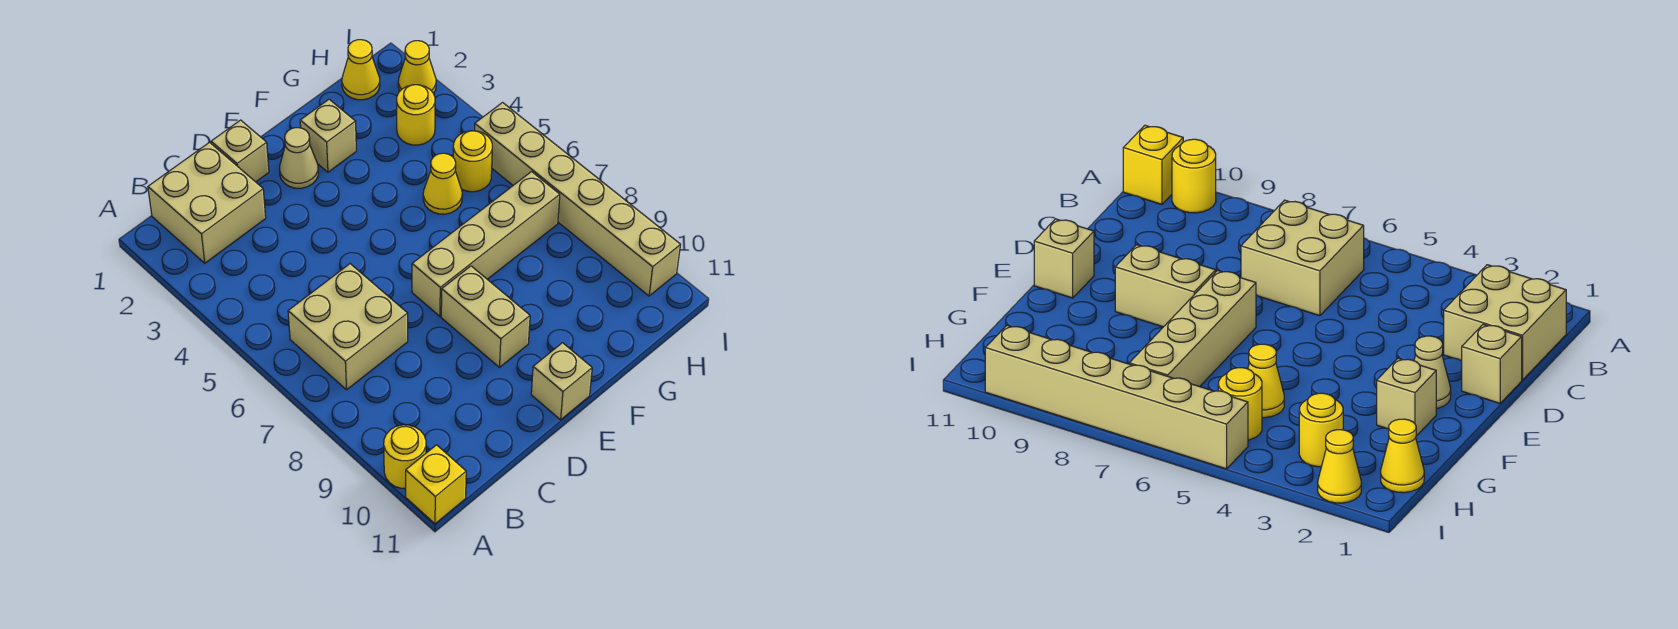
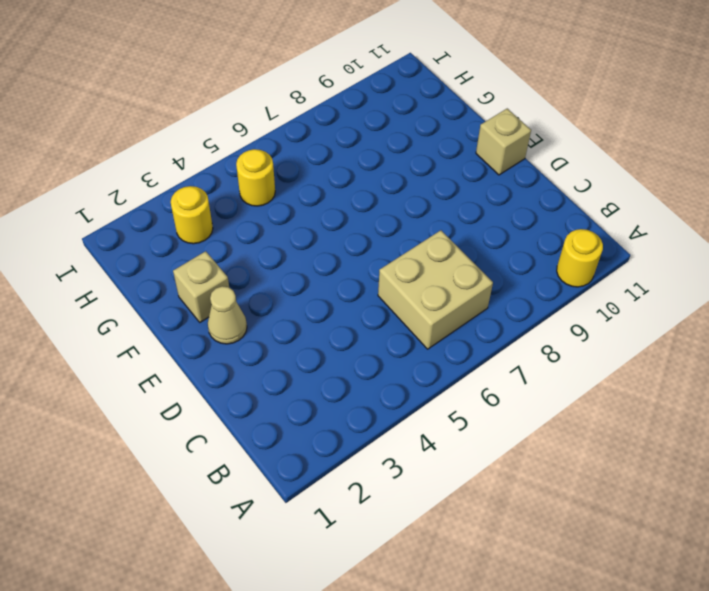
none -> yellow 1x1 brick [406,445,466,524]
none -> tan 2x2 brick [148,142,266,263]
none -> tan 1x1 brick [211,120,269,182]

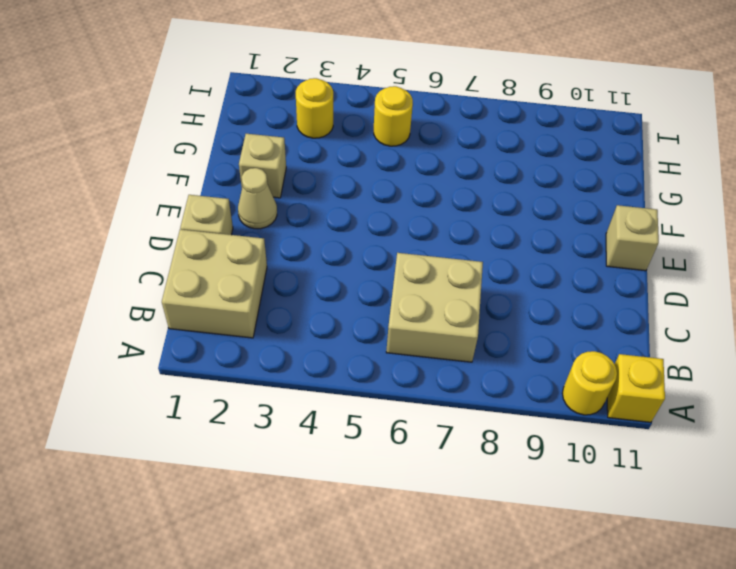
none -> tan 1x4 brick [412,172,560,316]
none -> tan 1x2 brick [441,266,530,367]
none -> yellow 1x1 cone [423,153,462,214]

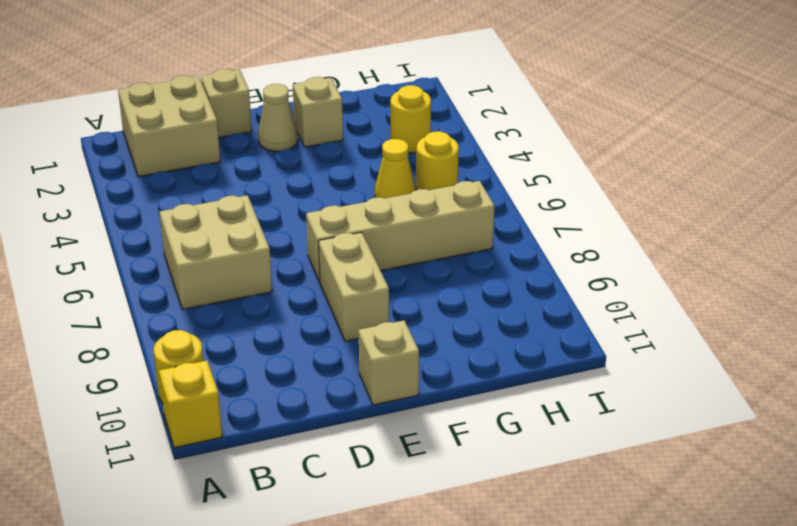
none -> yellow 1x1 cone [342,40,380,100]
none -> yellow 1x1 cone [398,41,436,93]
none -> tan 1x6 brick [475,103,680,296]

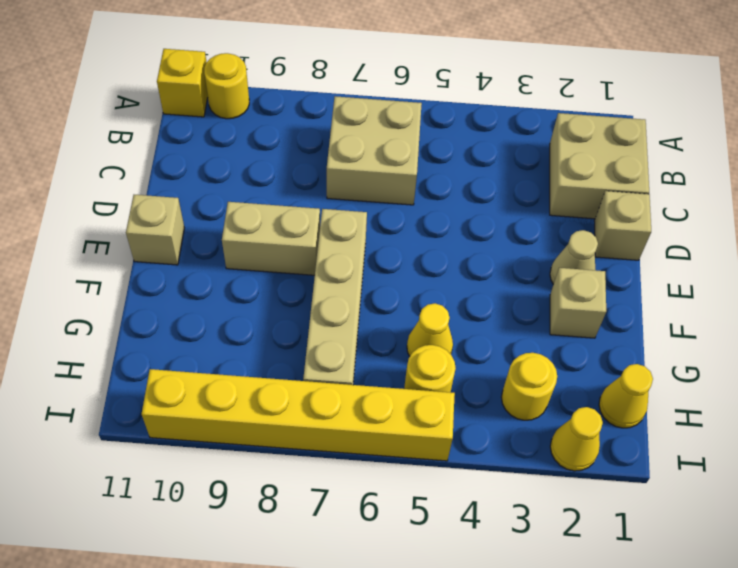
yellow 1x6 brick [142,369,455,461] -> tan 1x6 brick [475,103,680,296]

